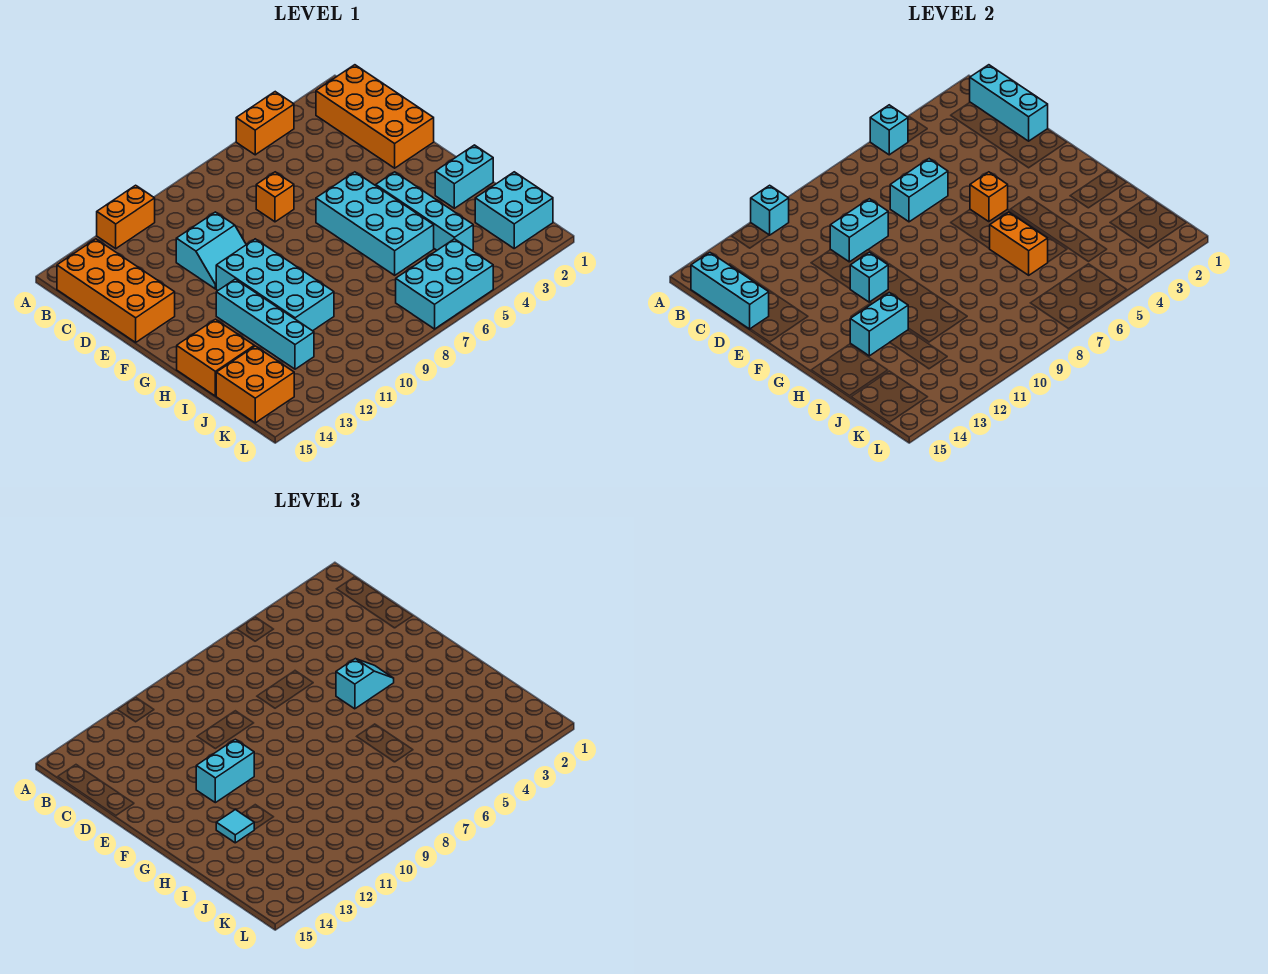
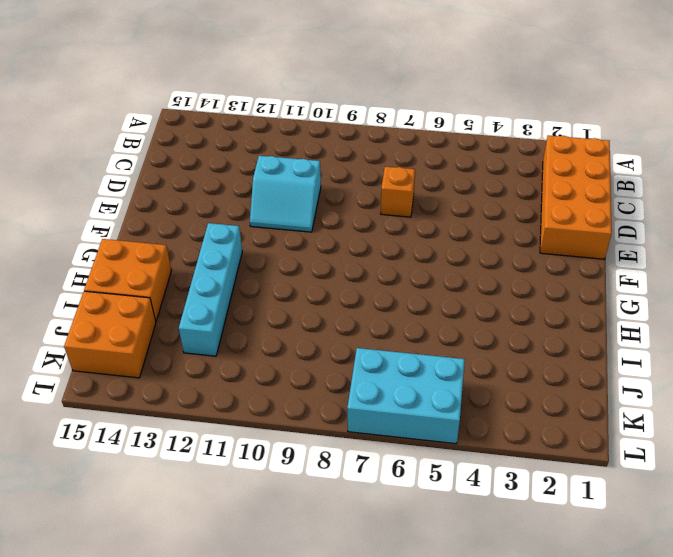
none -> orange 1x2 brick [236,92,294,155]
none -> orange 1x2 brick [97,185,155,249]
none -> orange 2x4 brick [57,239,175,342]

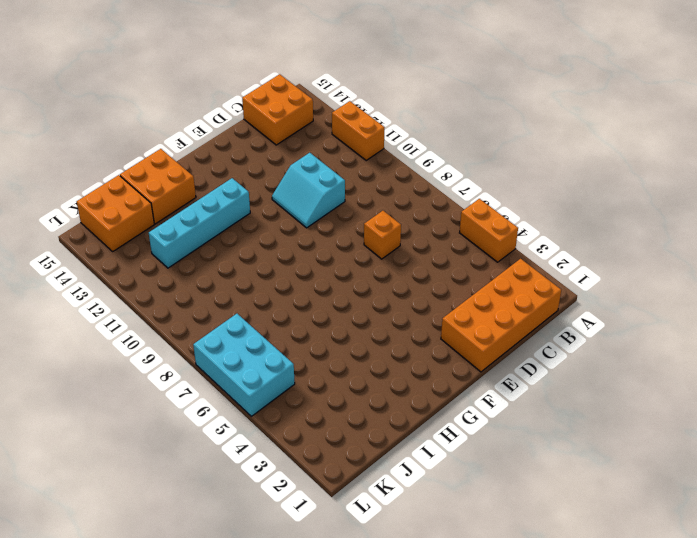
orange 2x2 brick [242,74,313,145] -> orange 2x4 brick [57,239,175,342]
none -> cyan 2x4 brick [316,172,434,275]
none -> cyan 2x4 brick [216,239,334,331]
none -> cyan 1x4 brick [376,172,473,250]

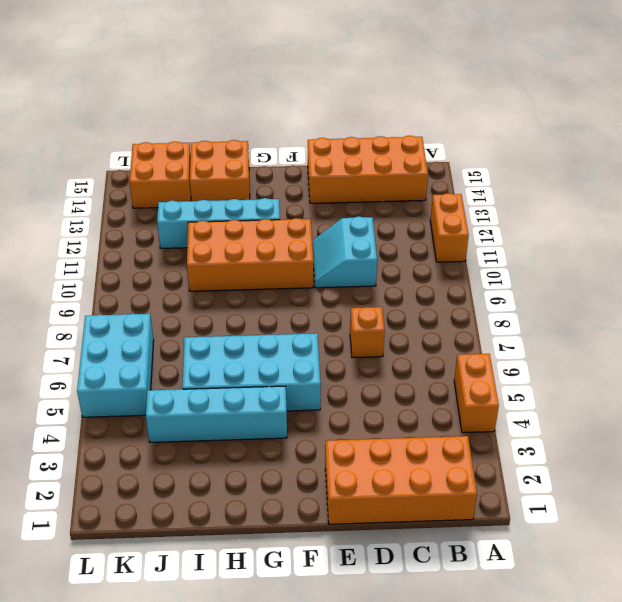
orange 2x4 brick [187,218,313,291] -> cyan 2x4 brick [216,239,334,331]
none -> cyan 1x2 brick [435,145,493,208]
none -> cyan 2x2 brick [475,172,553,248]
none -> cyan 1x1 brick [870,105,908,155]

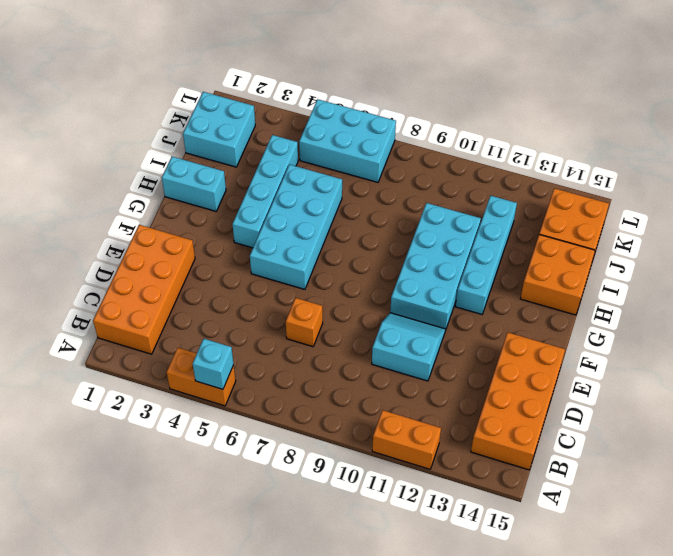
none -> cyan 1x1 brick [751,185,789,235]
none -> cyan 1x3 brick [970,65,1048,141]
none -> cyan 1x3 brick [691,253,769,329]

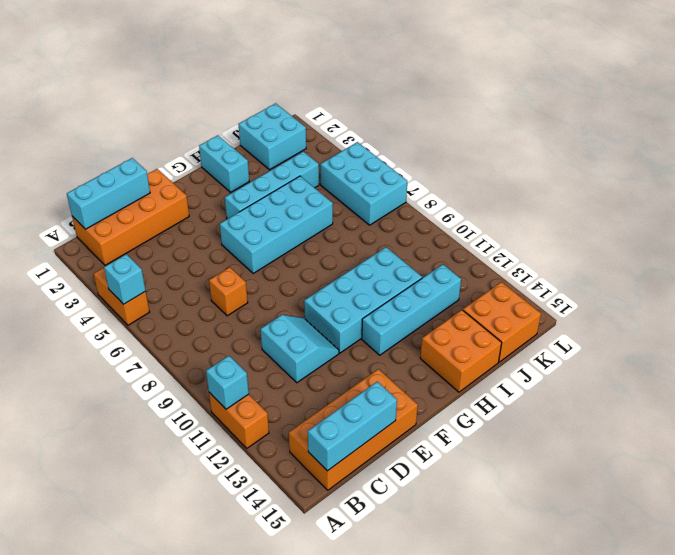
none -> cyan 1x2 brick [890,159,948,222]
none -> cyan 1x2 brick [830,199,888,262]
none -> orange 1x1 brick [970,172,1008,222]

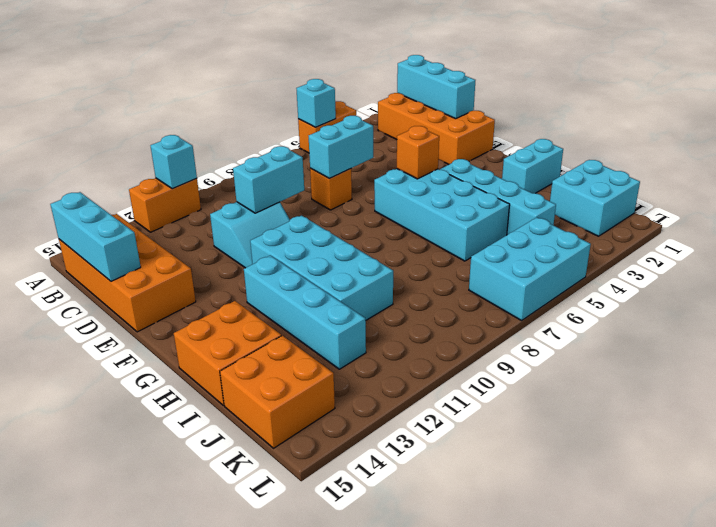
none -> cyan 1x1 brick [850,252,888,302]
none -> orange 1x2 brick [990,212,1048,275]
none -> cyan 1x2 brick [850,293,908,356]

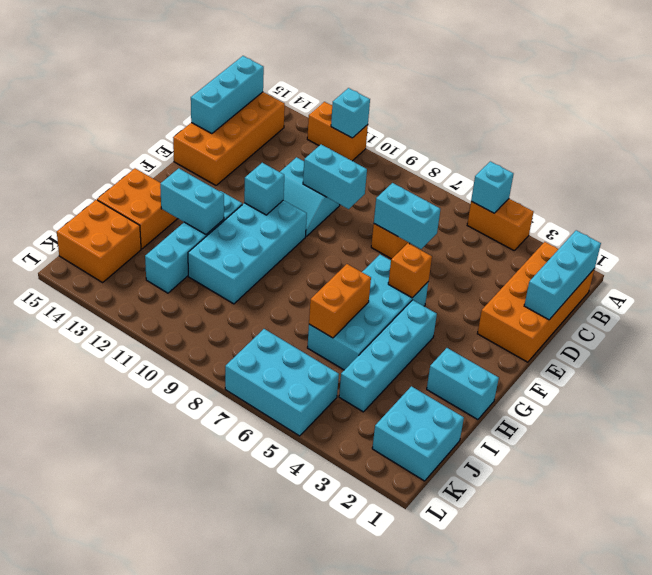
none -> cyan 1x2 slope [336,659,394,709]
none -> cyan 1x2 brick [196,739,254,803]
none -> cyan 1x1 tile [216,810,254,843]

